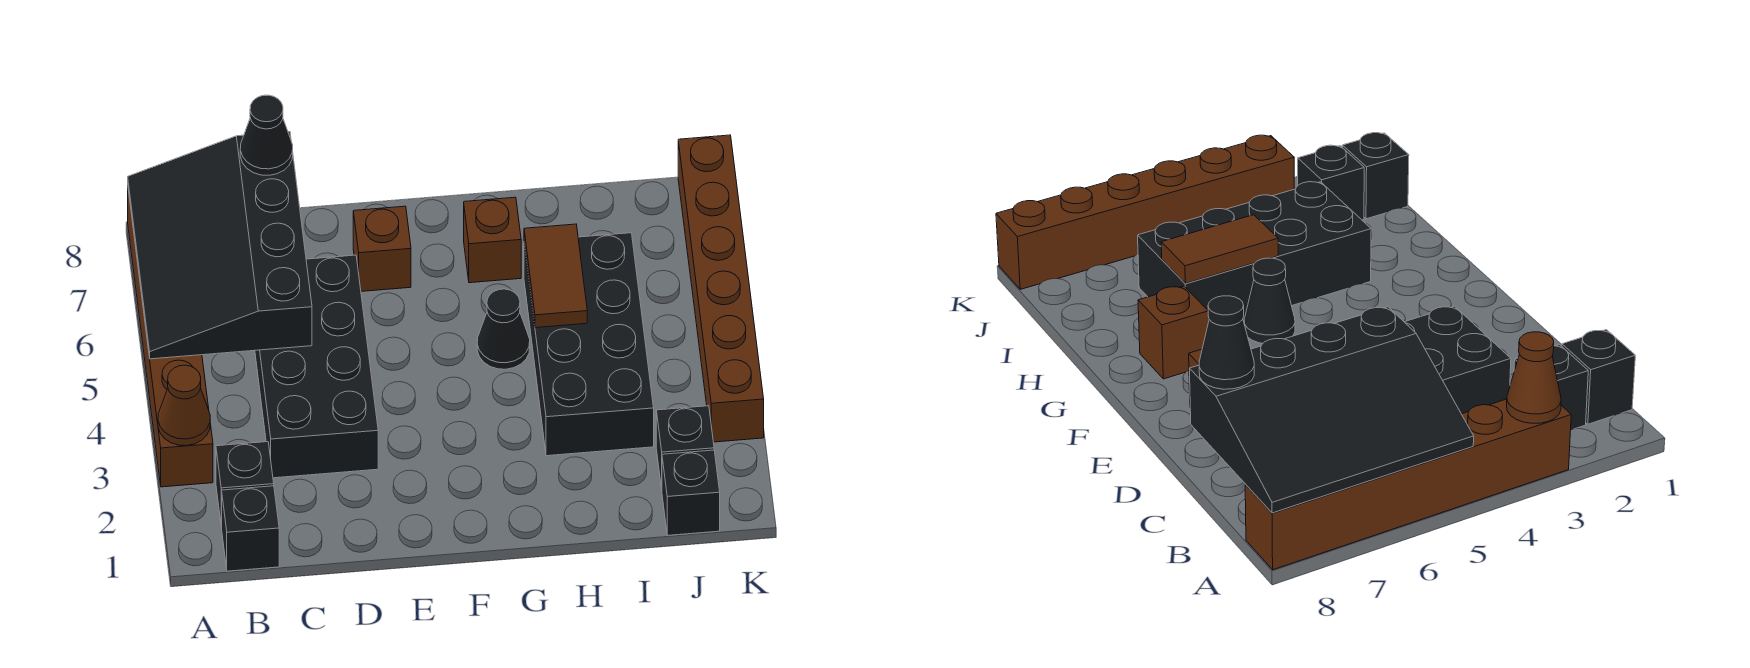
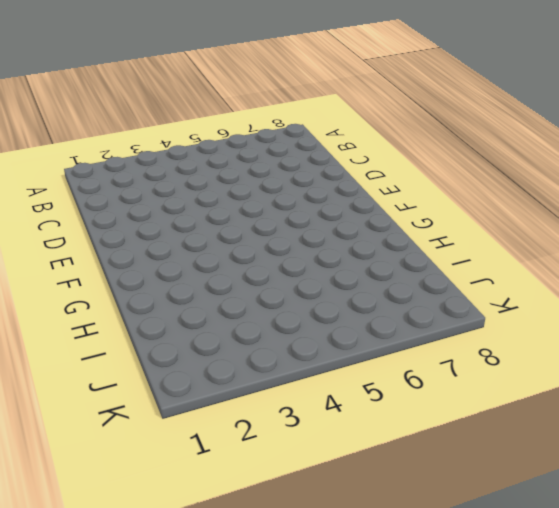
none -> brown 1x6 brick [128,191,213,487]
none -> black 1x1 brick [222,486,279,571]
none -> black 1x1 brick [216,442,274,527]

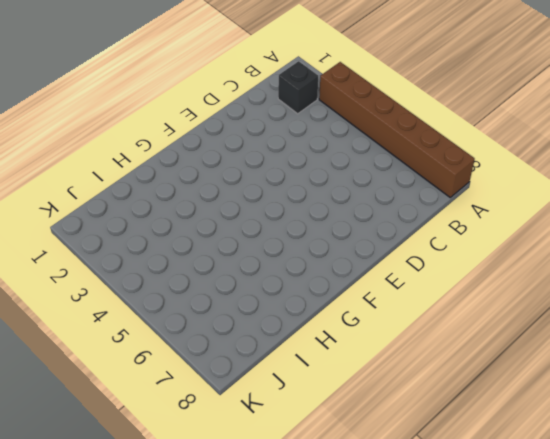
none -> black 1x1 brick [222,486,279,571]
none -> black 2x4 brick [255,255,378,478]
none -> brown 1x1 brick [353,206,411,291]

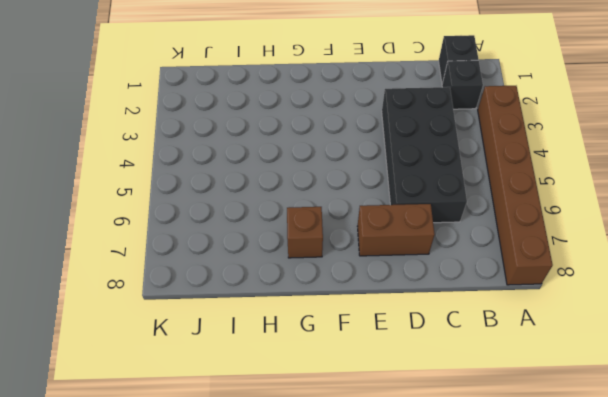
brown 1x2 brick [357,204,435,256] -> brown 1x1 brick [353,206,411,291]
none -> black 1x1 cone [477,289,530,369]
none -> black 2x4 brick [524,233,654,456]
none -> black 1x1 brick [662,450,720,535]

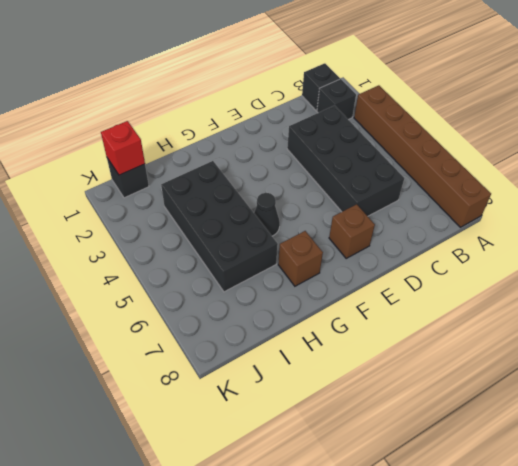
red 1x1 brick [101,121,145,175] -> none
none -> black 1x1 brick [656,406,714,489]
none -> brown 1x6 brick [678,135,764,442]
none -> brown 1x1 cone [158,365,210,446]

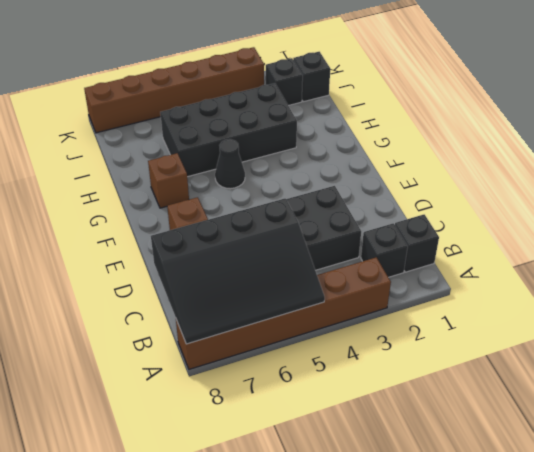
none -> brown 1x1 cone [158,365,210,446]
none -> brown 1x2 tile [524,224,587,328]
none -> black 1x1 cone [240,95,293,175]

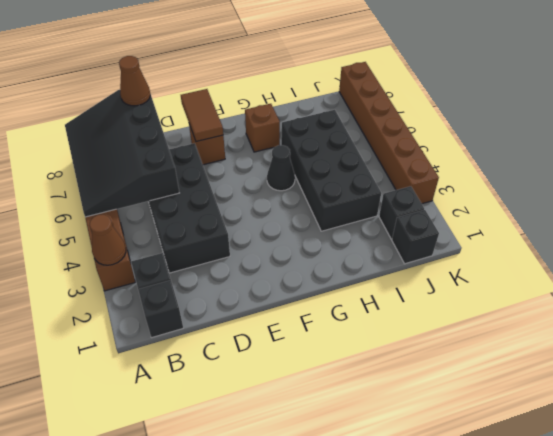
brown 1x1 cone [119,56,150,106] -> black 1x1 cone [240,95,293,175]
brown 1x2 tile [181,89,223,142] -> brown 1x2 tile moved to [524,224,587,328]

